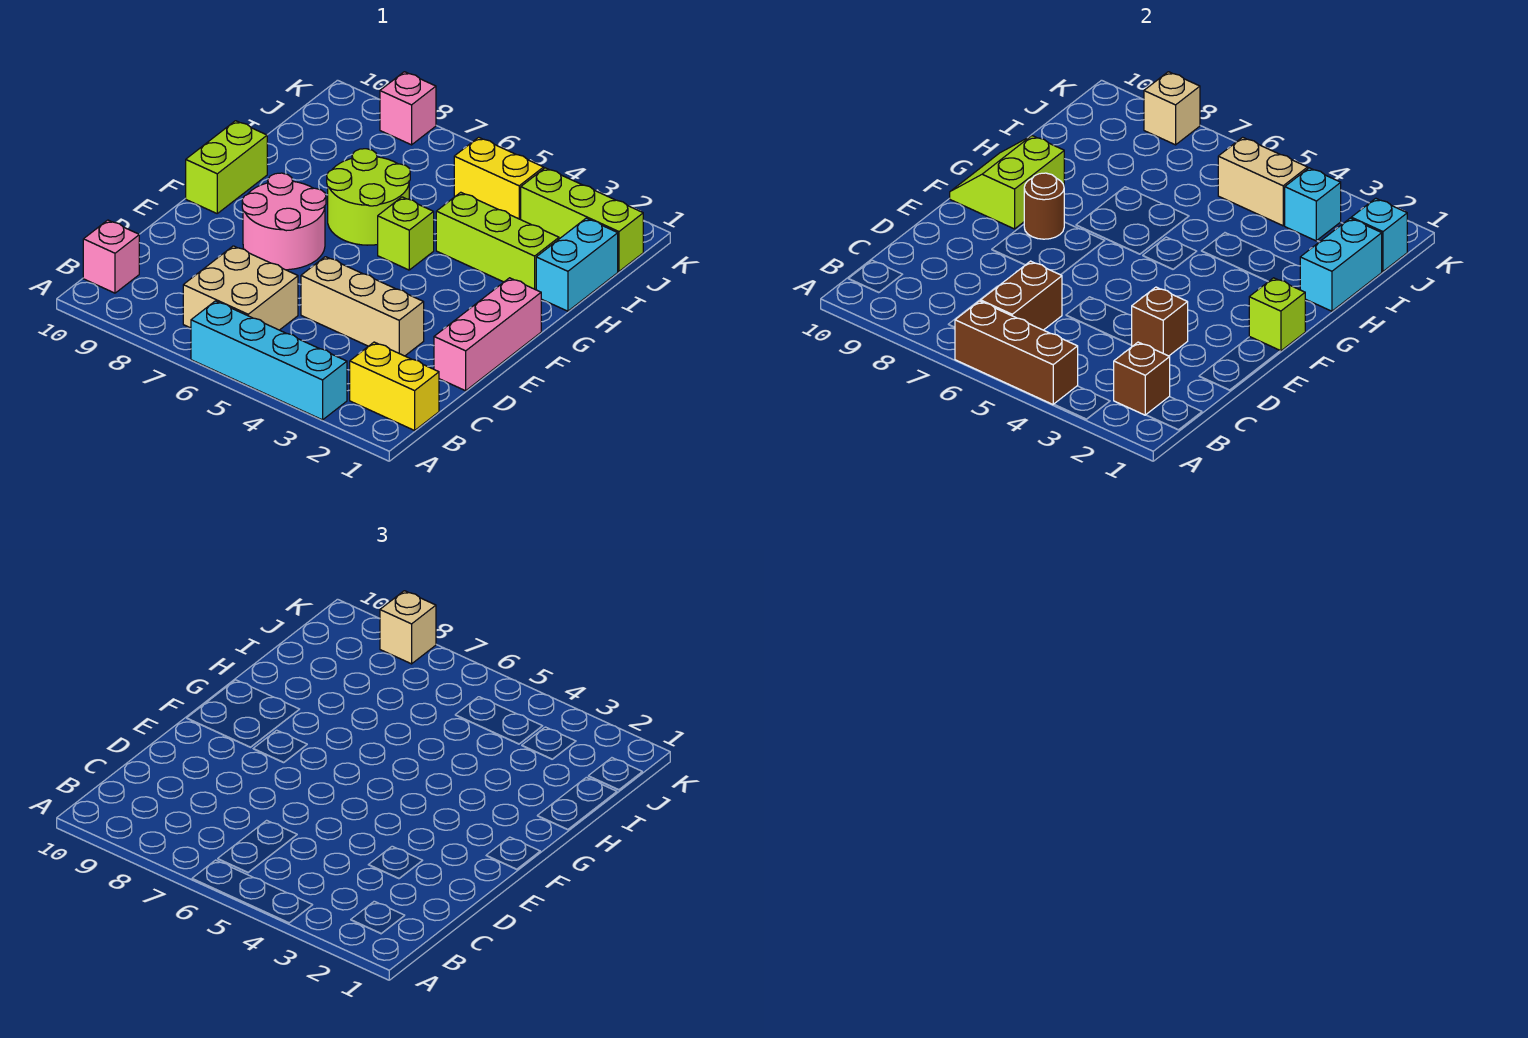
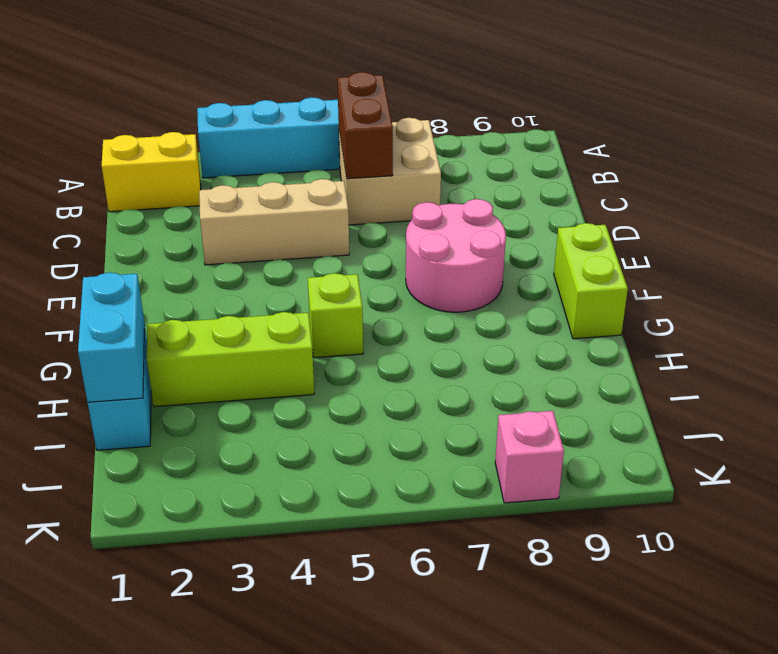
none -> pink 1x1 brick [83,220,139,293]
none -> pink 1x3 brick [434,278,541,391]
none -> lime 2x2 round brick [327,149,410,245]

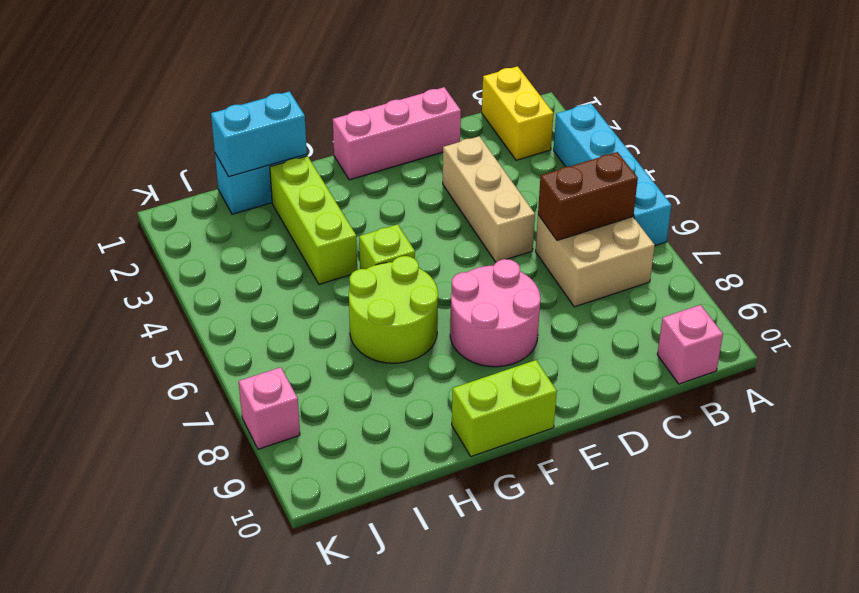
none -> lime 1x3 brick [521,168,643,271]
none -> yellow 1x2 brick [454,137,544,219]
none -> brown 1x3 brick [955,301,1078,404]

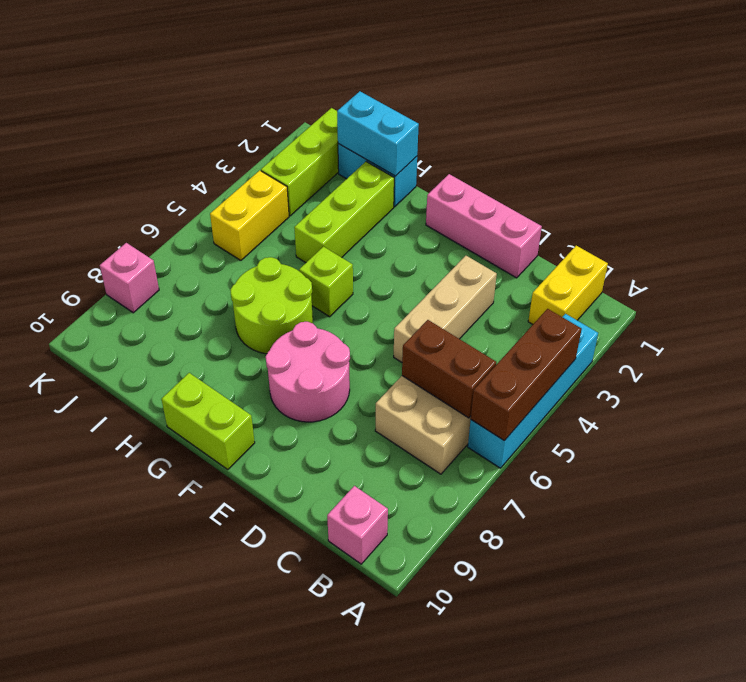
none -> brown 1x1 brick [1114,342,1170,415]
none -> brown 1x1 brick [1132,287,1188,356]
none -> lime 1x1 brick [1249,278,1305,351]

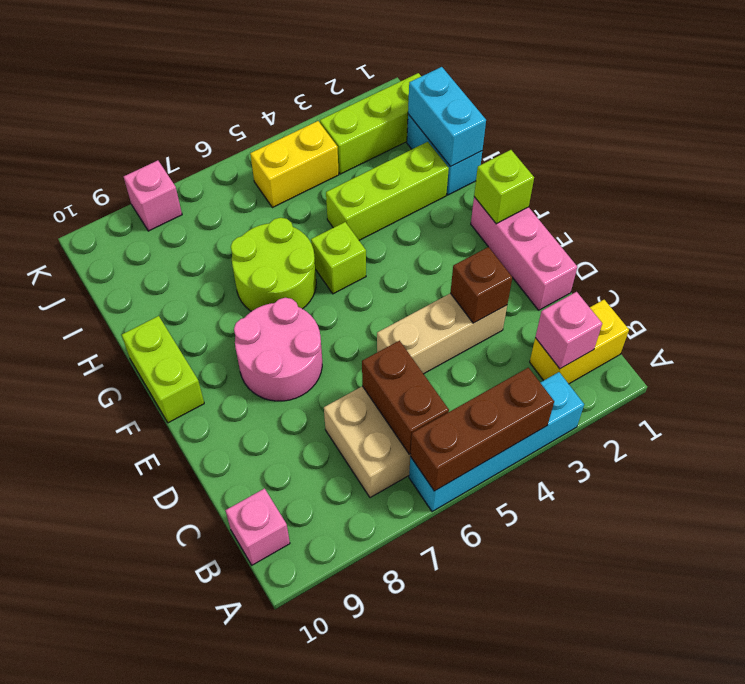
pink 1x1 brick [535,292,602,369] -> brown 1x1 brick [1114,342,1170,415]
none -> brown 1x1 round brick [1024,173,1064,239]
none -> lime 2x2 slope [950,136,1064,229]
none -> cyan 1x1 brick [1351,198,1407,271]

